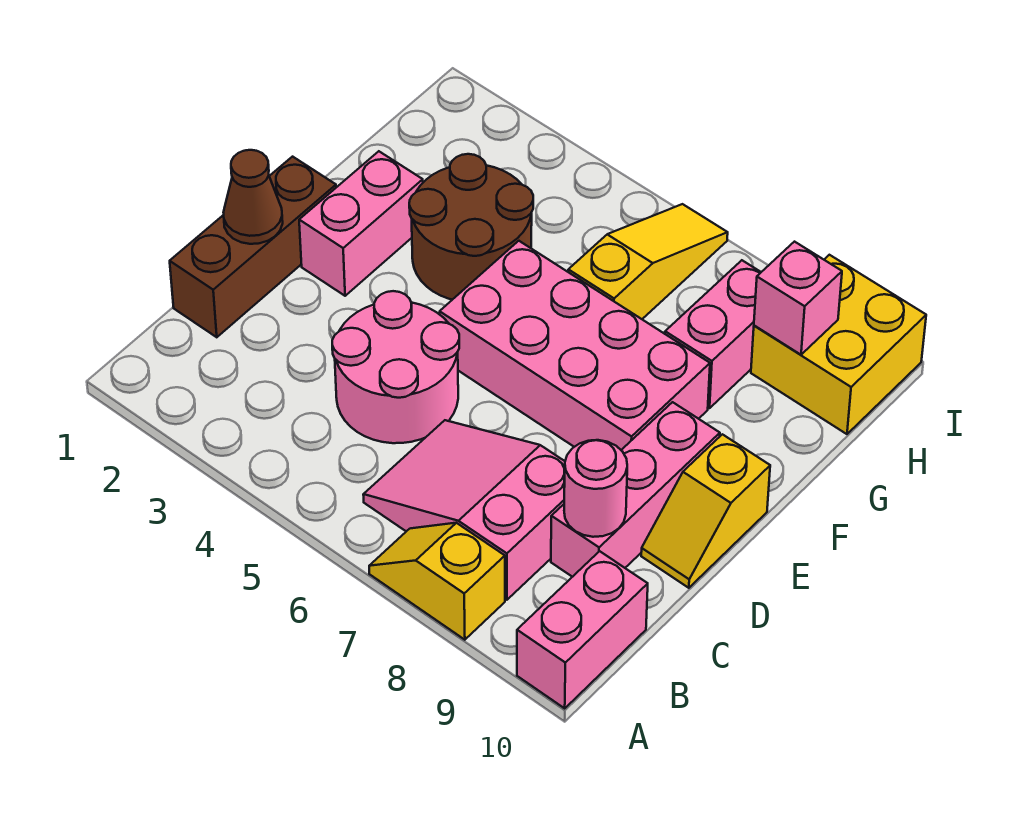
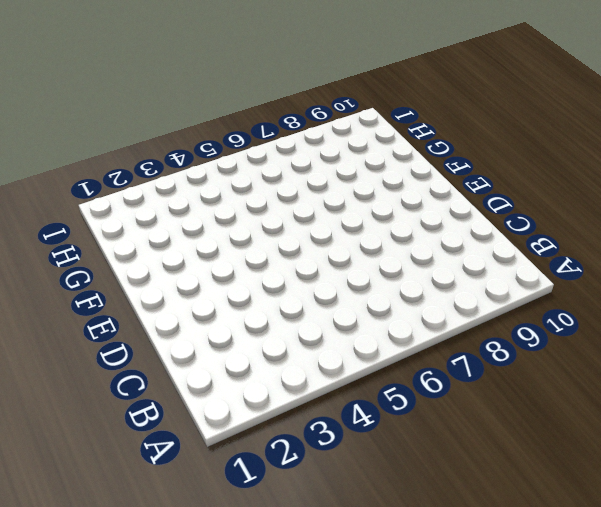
none -> yellow 1x2 slope [369,523,505,640]
none -> pink 1x2 brick [517,551,648,708]
none -> pink 2x3 slope [363,420,565,600]

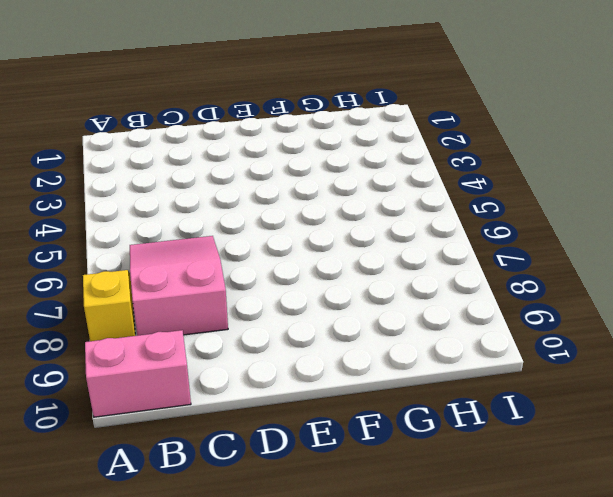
none -> brown 1x3 brick [170,157,336,337]
none -> pink 2x2 round brick [332,291,459,443]
none -> pink 1x3 brick [551,402,720,577]

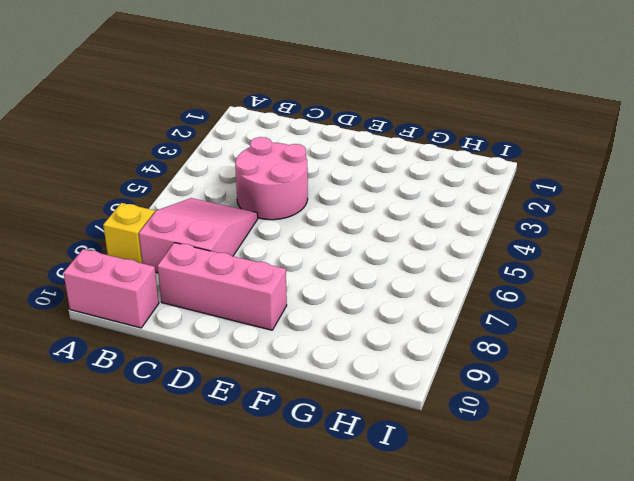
none -> brown 1x3 brick [170,157,336,337]
none -> yellow 1x2 slope [641,434,770,588]
none -> pink 1x2 brick [299,151,423,296]

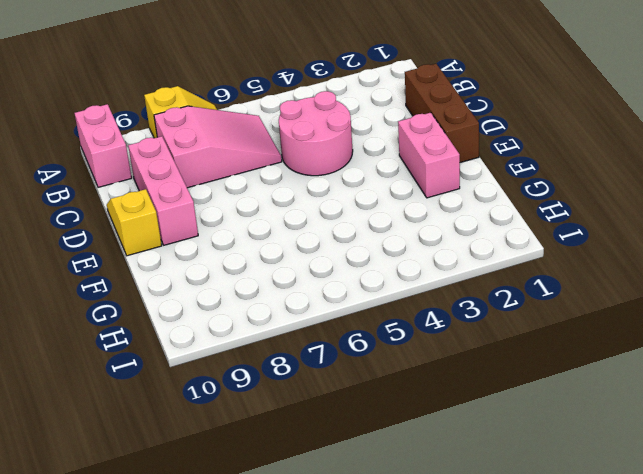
none -> pink 2x4 brick [440,241,710,450]
none -> brown 2x2 round brick [409,154,533,300]
none -> yellow 1x3 slope [568,204,728,319]

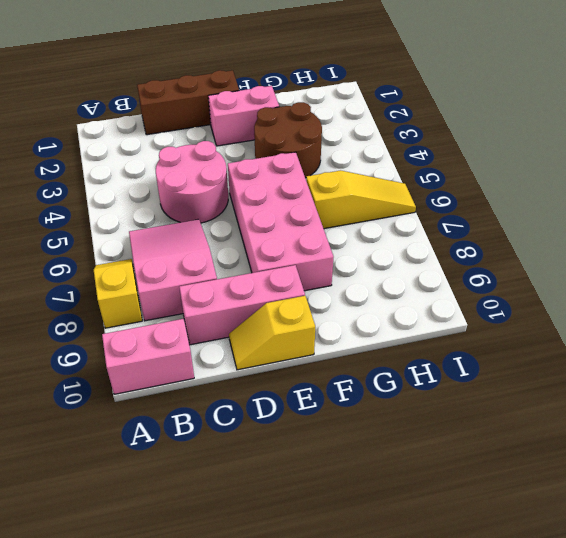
none -> pink 1x2 brick [665,260,761,408]
none -> yellow 2x2 brick [751,255,926,434]
none -> pink 1x1 round brick [564,440,627,537]

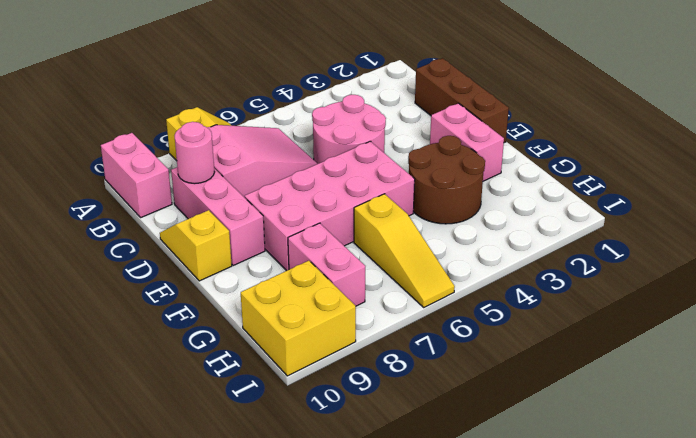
none -> brown 1x1 cone [223,150,283,244]
none -> pink 1x1 brick [754,242,842,355]

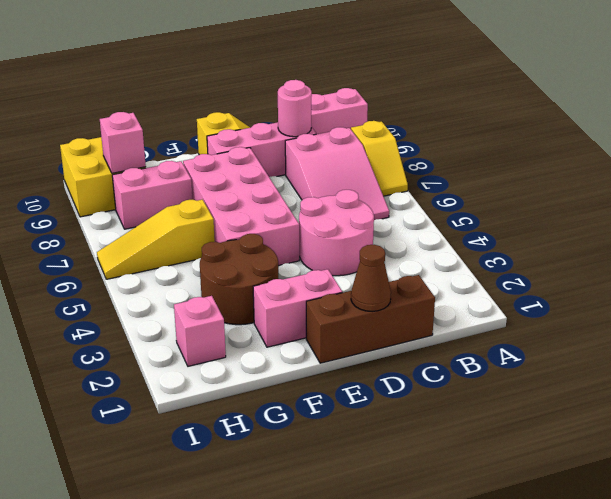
pink 1x1 brick [174,296,226,366] -> none

